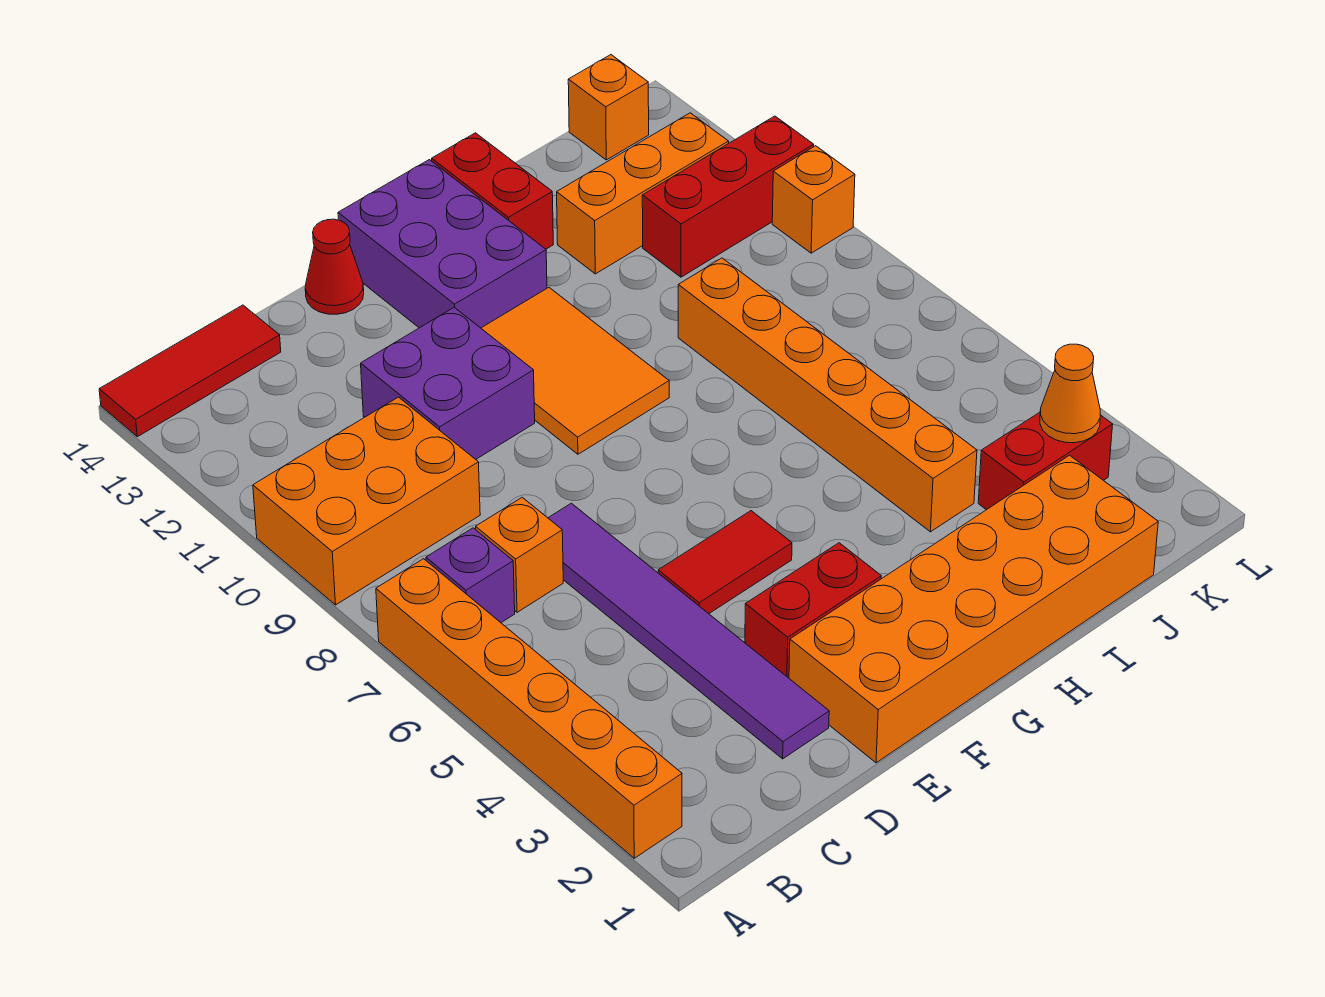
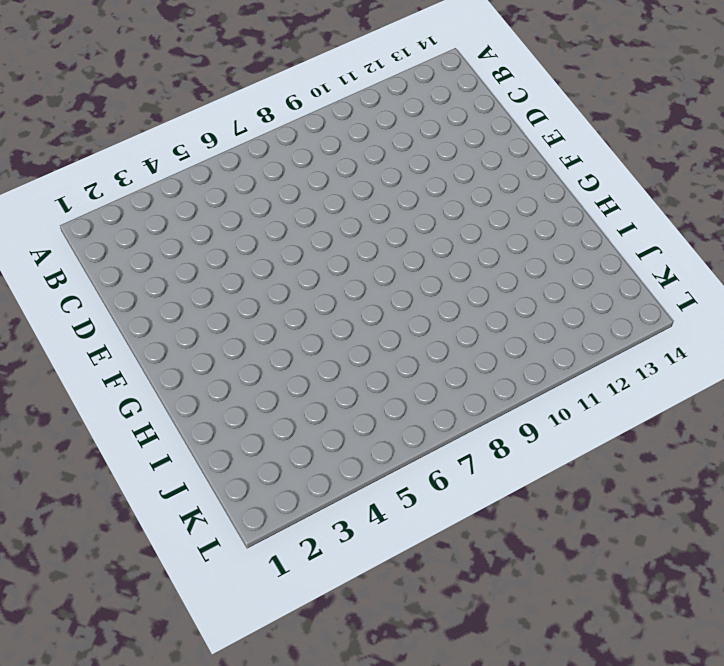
none -> orange 1x6 brick [376,559,682,858]
none -> orange 2x3 brick [253,397,480,605]
none -> red 1x3 tile [99,305,281,437]

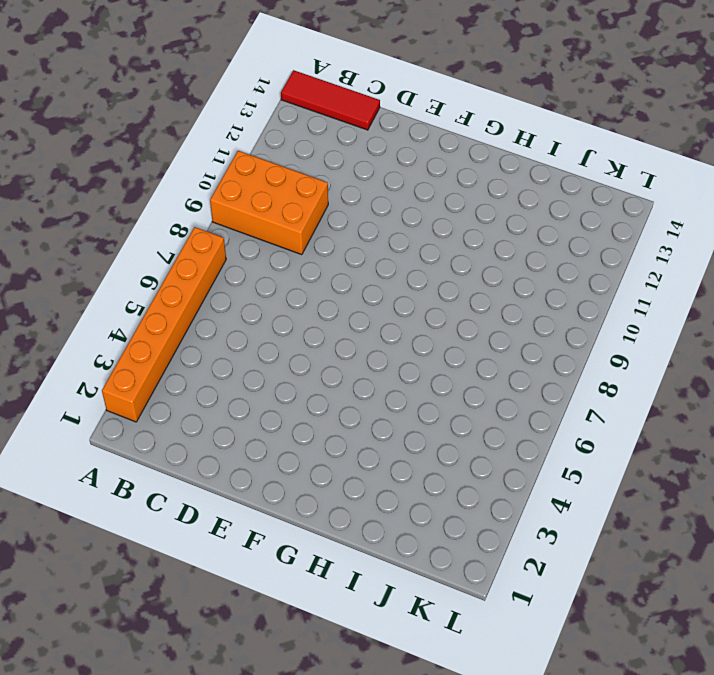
none -> purple 1x1 brick [426,528,515,623]
none -> orange 1x1 brick [476,497,563,612]
none -> purple 1x6 tile [548,503,829,759]

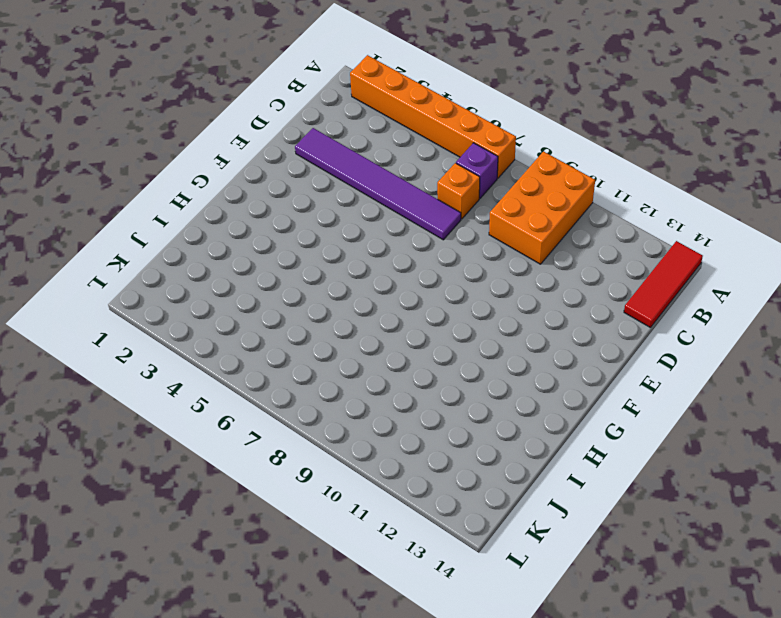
none -> purple 2x2 brick [361,307,535,459]
none -> orange 2x6 brick [789,455,1158,763]
none -> red 1x2 brick [745,543,881,678]

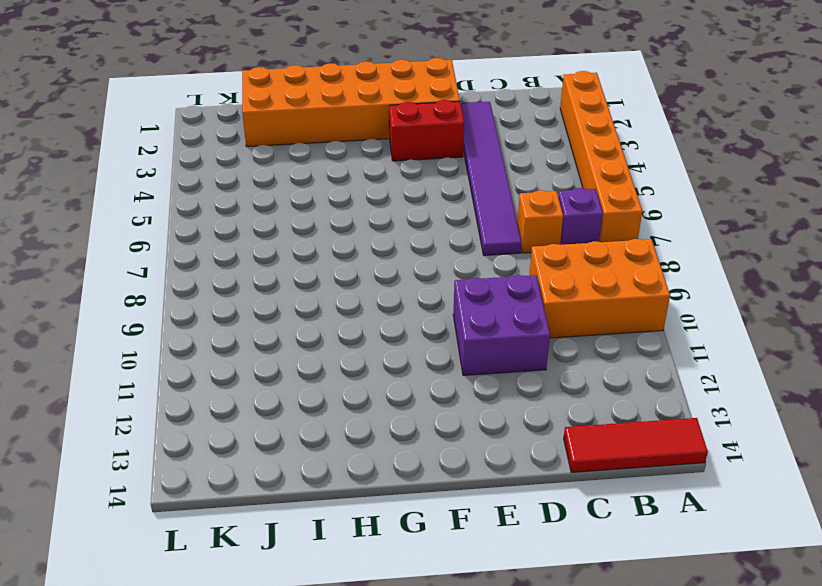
none -> red 1x2 tile [658,511,792,614]
none -> red 1x1 cone [305,219,364,314]
none -> orange 2x3 tile [481,287,669,454]

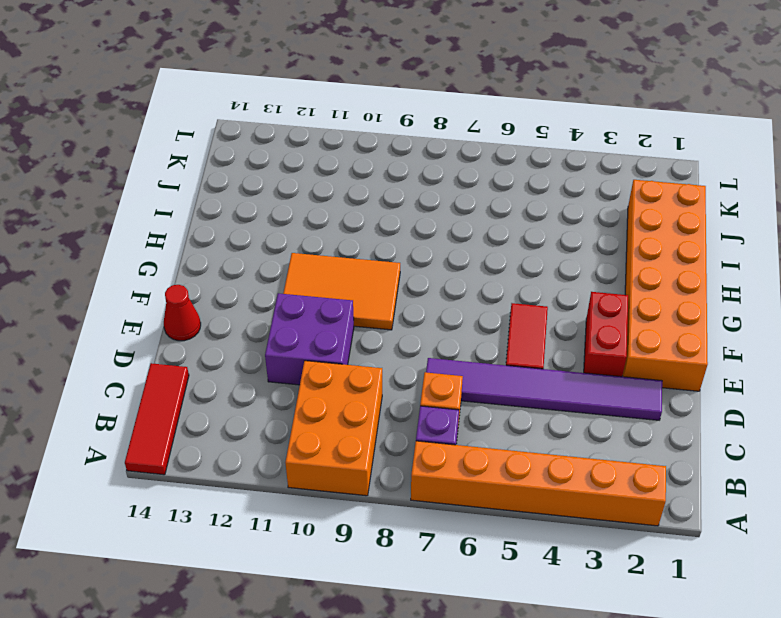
none -> purple 2x3 brick [338,160,547,328]
none -> red 1x2 brick [432,133,553,249]
none -> orange 1x6 brick [678,258,977,532]

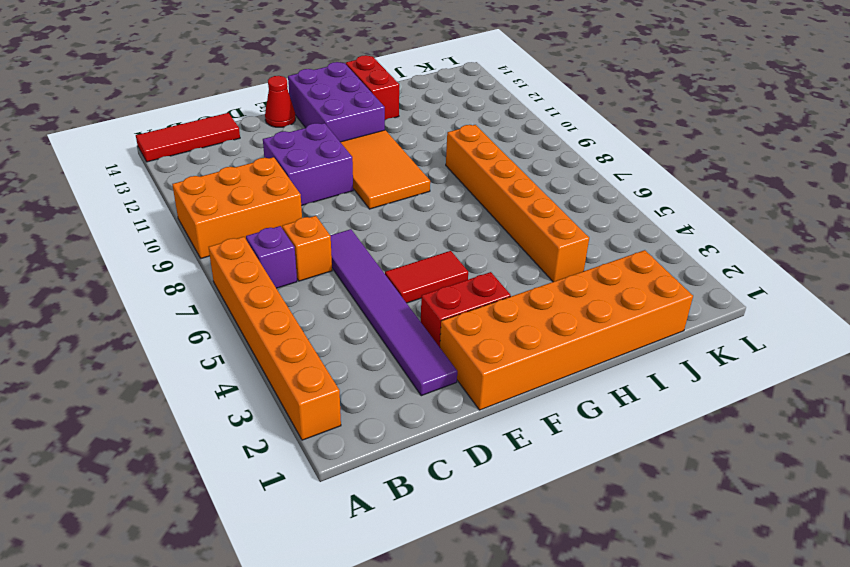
none -> orange 1x3 brick [557,113,729,274]
none -> red 1x2 brick [978,412,1113,510]
none -> red 1x3 brick [642,116,814,277]

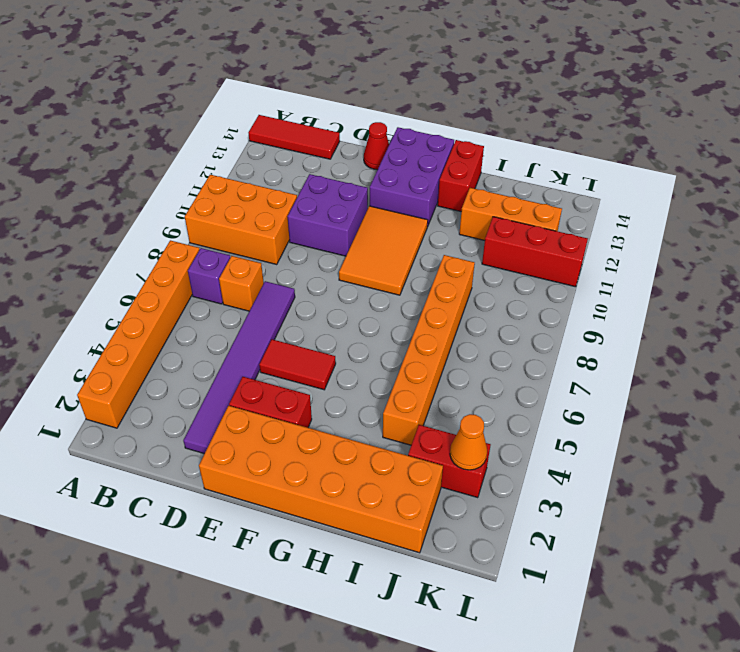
none -> orange 1x1 brick [568,55,649,160]
none -> orange 1x1 brick [772,146,855,253]

